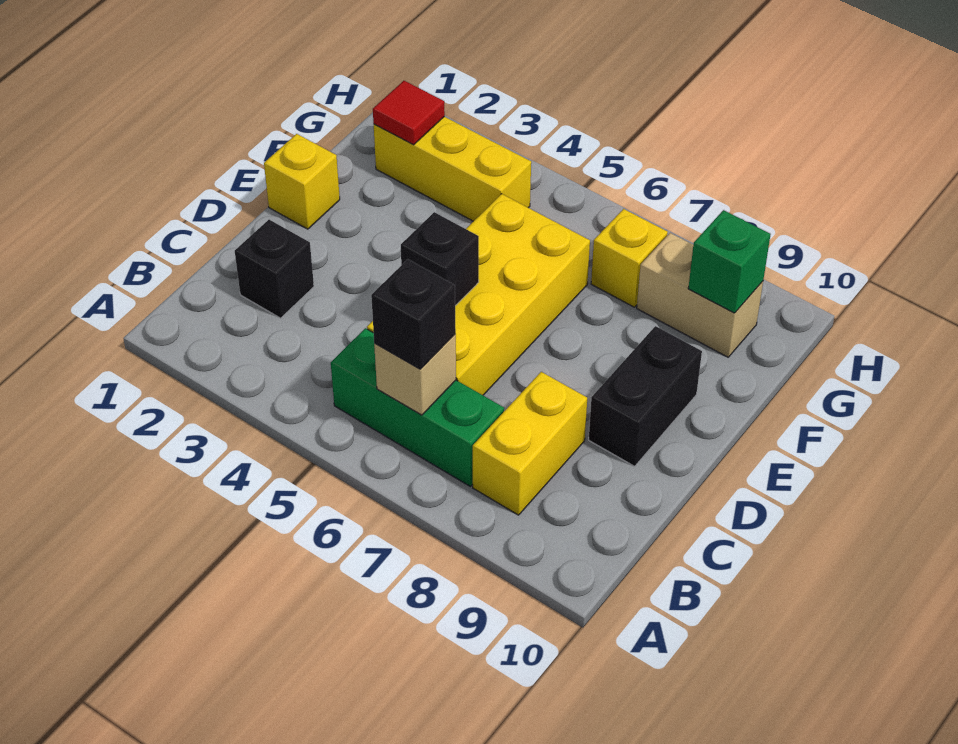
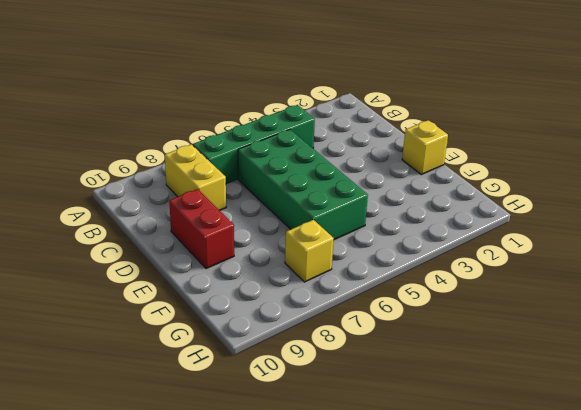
green 1x4 brick [193,105,315,184] -> green 1x3 brick [331,328,504,487]
green 2x4 brick [238,130,368,240] -> yellow 2x4 brick [367,194,590,395]
red 1x2 brick [169,189,234,269] -> black 1x2 brick [589,326,702,466]
none -> black 1x1 brick [235,220,314,318]
none -> yellow 1x3 brick [374,117,531,221]
none -> tan 1x2 brick [637,233,763,357]

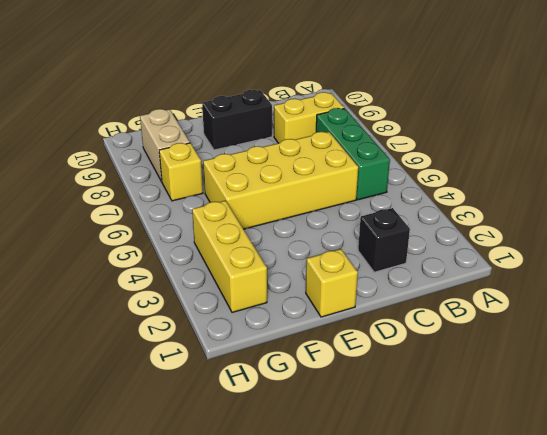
none -> tan 1x1 brick [374,334,456,415]
none -> black 1x1 brick [401,212,479,306]
none -> red 1x1 tile [373,81,445,145]

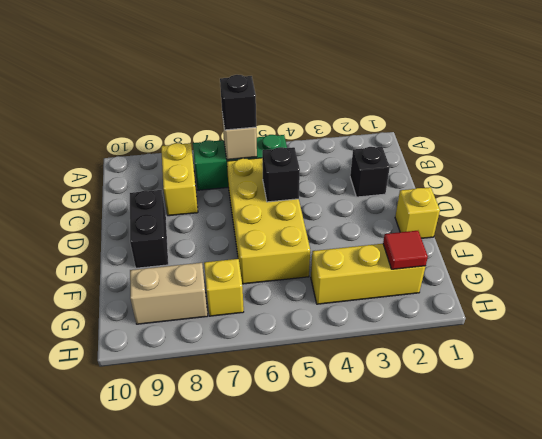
none -> green 1x1 brick [688,210,771,313]

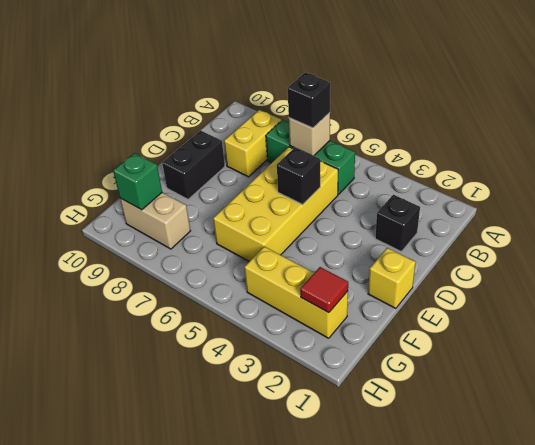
none -> yellow 1x1 brick [591,209,668,307]

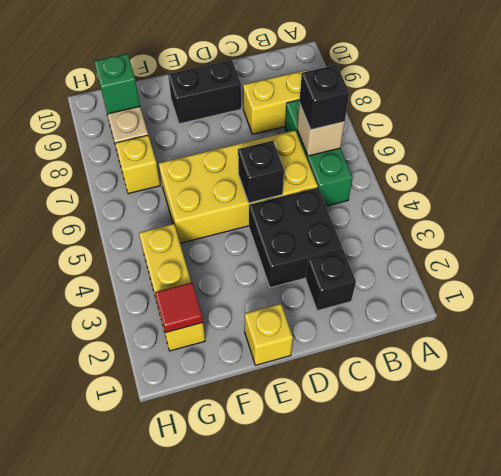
black 2x2 brick [249,188,343,288] -> none

